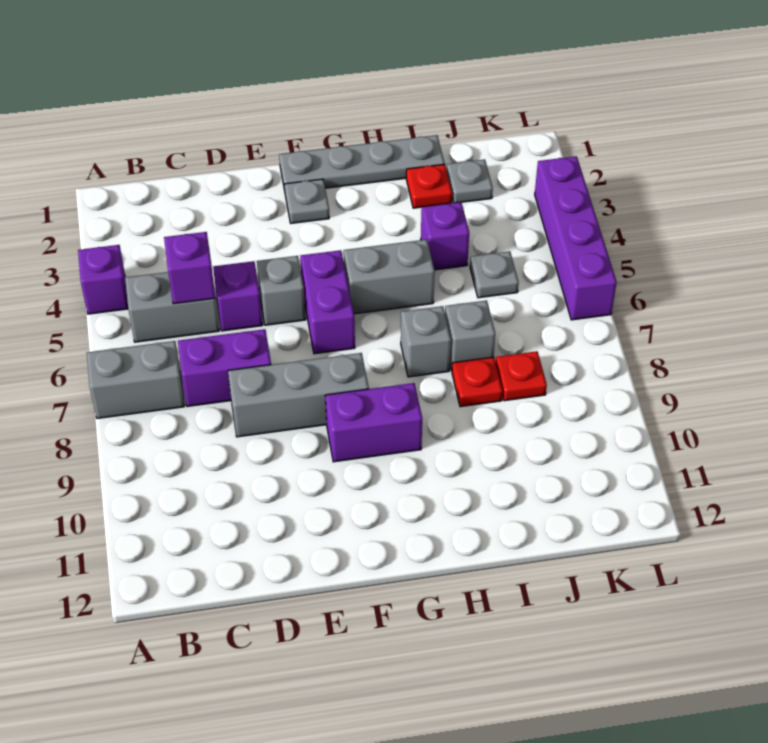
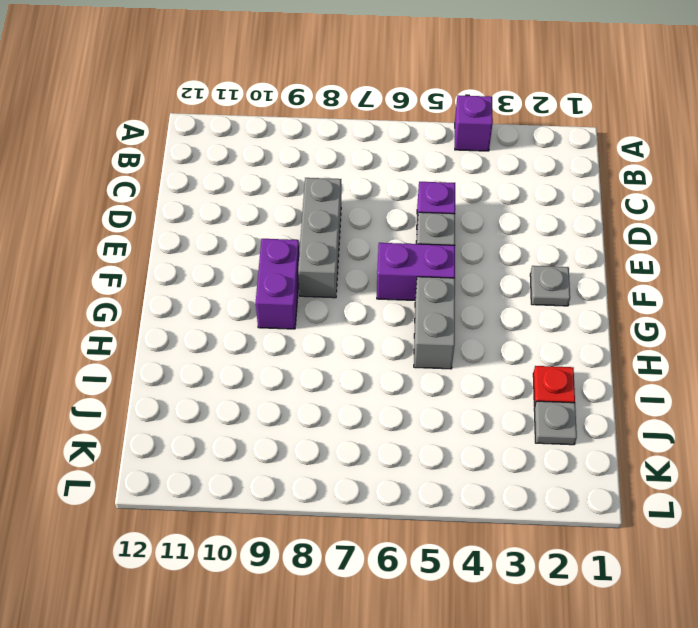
none -> grey 1x2 brick [87,341,184,419]
none -> grey 1x2 brick [125,272,219,342]
none -> purple 1x2 brick [178,329,271,407]

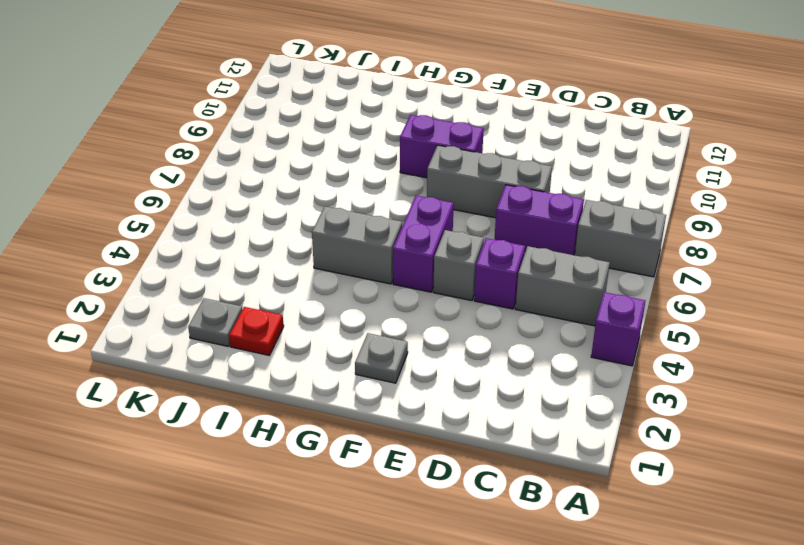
none -> grey 1x4 plate [279,135,445,191]
none -> grey 1x1 brick [401,306,451,377]
none -> purple 1x1 brick [421,202,469,270]

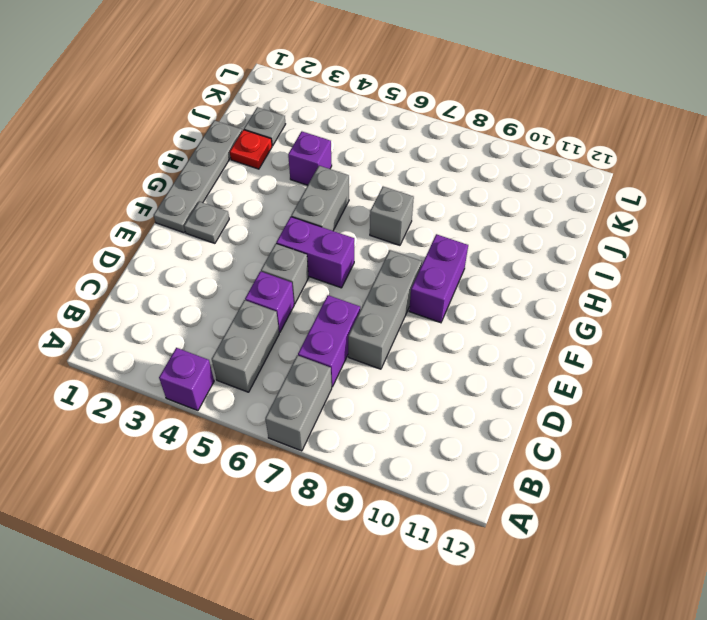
none -> grey 1x1 brick [445,300,495,371]
none -> red 1x1 plate [452,357,503,407]
none -> grey 1x1 plate [470,251,519,298]

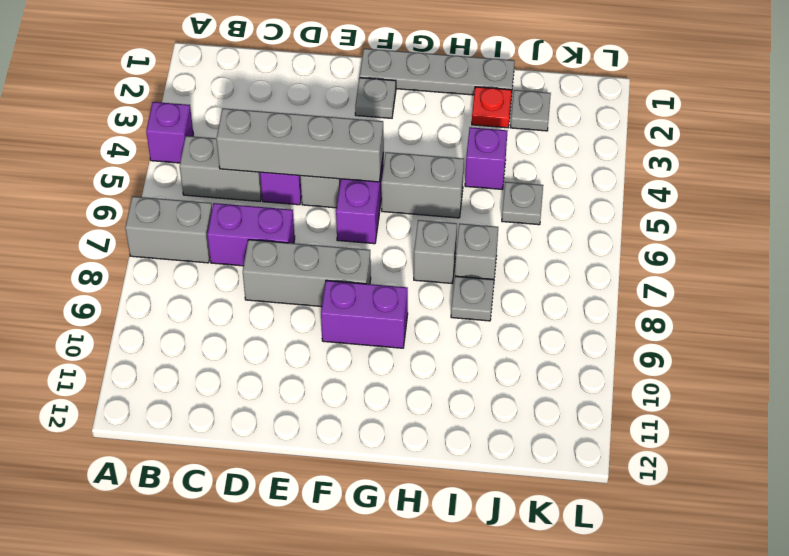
grey 1x4 brick [216,108,384,182] -> purple 1x1 brick [164,232,215,304]
grey 1x1 plate [451,276,494,321] -> red 1x1 plate [452,357,503,407]
none -> red 1x1 plate [496,351,547,401]
none -> purple 1x4 brick [535,156,617,320]

